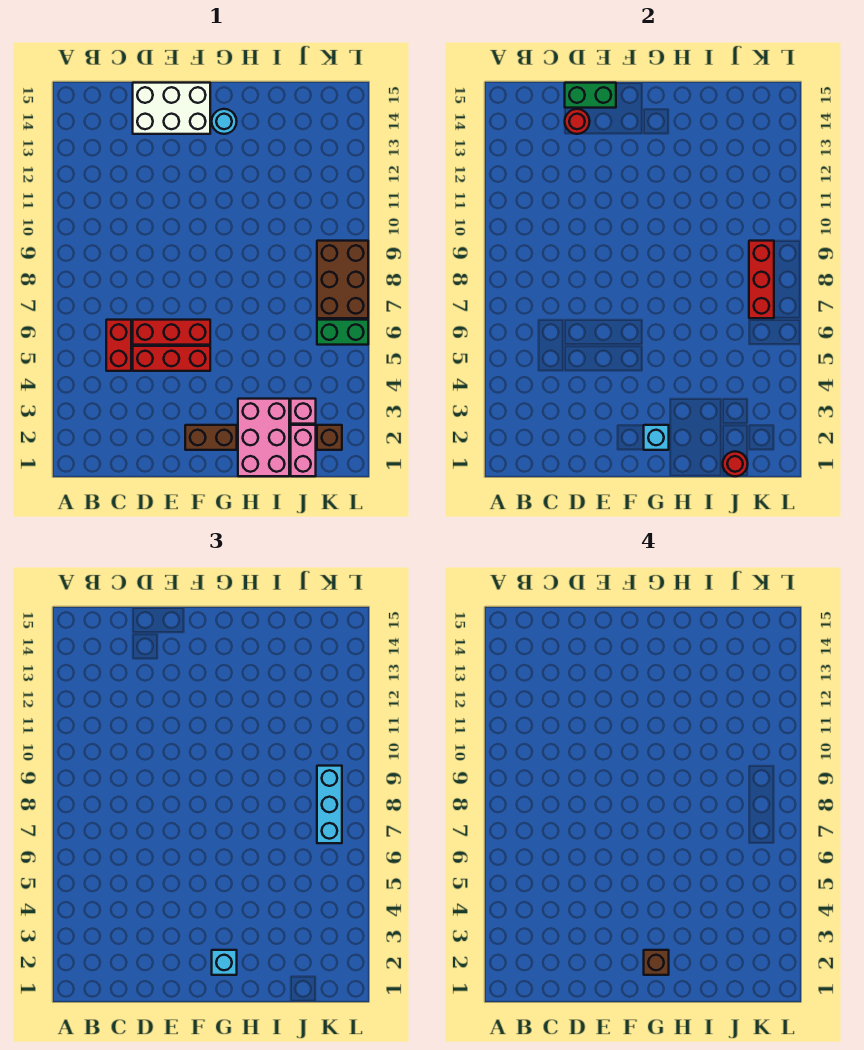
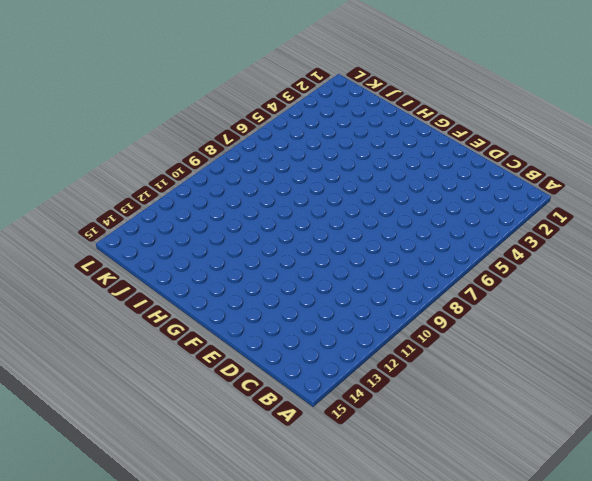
none -> red 1x2 brick [106,320,131,371]
none -> red 1x3 brick [133,346,210,371]
none -> red 1x3 brick [133,320,210,345]

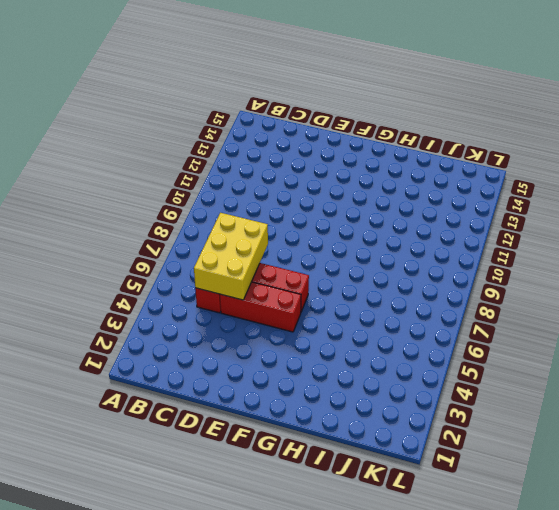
yellow 2x3 brick [194,213,268,300] -> none
none -> white 2x3 brick [133,83,210,134]
none -> brown 1x2 brick [185,425,237,450]
none -> cyan 1x1 round brick [212,109,237,134]

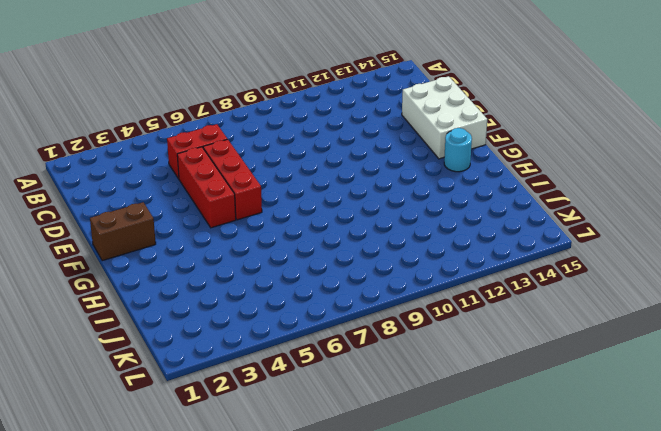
brown 1x2 brick [90,202,156,261] -> brown 1x2 brick turned to [185,425,237,450]
none -> pink 2x3 brick [238,399,289,476]
none -> pink 1x2 brick [291,425,316,476]
none -> pink 1x1 brick [291,399,316,424]

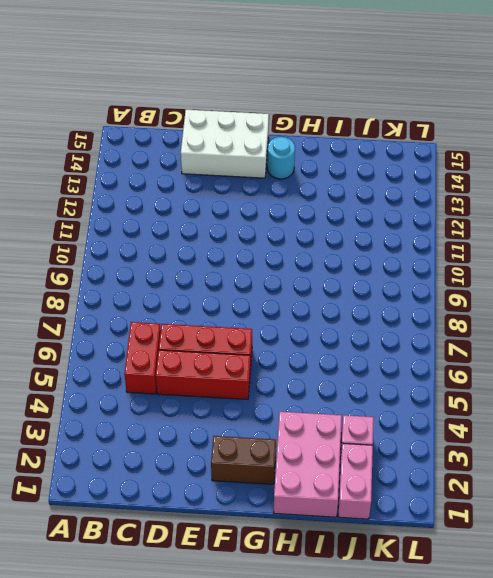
none -> brown 1x1 brick [317,425,342,450]
none -> green 1x2 brick [317,320,368,345]
none -> brown 2x3 brick [317,241,368,318]

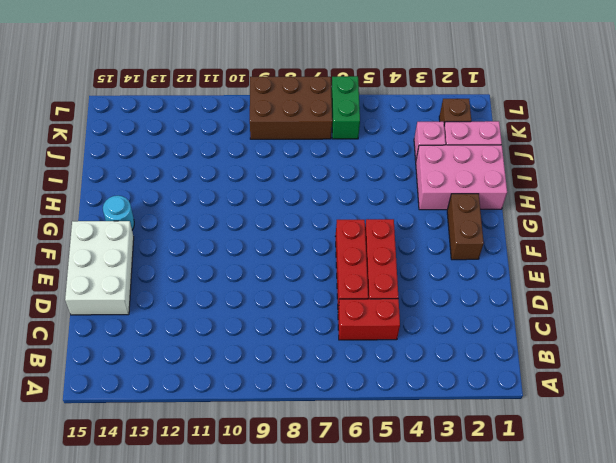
none -> red 1x1 round brick [565,109,590,134]
none -> green 1x2 brick [565,83,616,108]
none -> cyan 1x1 brick [644,425,669,450]

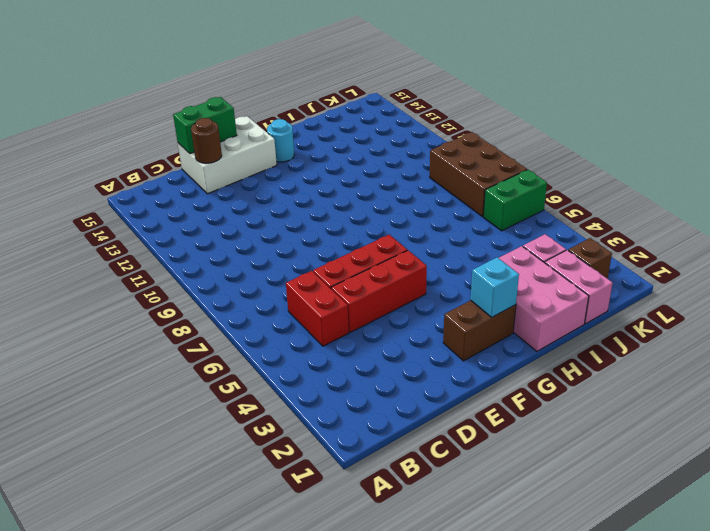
brown 1x1 round brick [191,118,222,163] -> red 1x1 round brick [565,109,590,134]
none -> red 1x1 round brick [723,451,748,476]
none -> red 1x3 brick [749,241,774,318]
none -> cyan 1x1 brick [212,950,237,975]

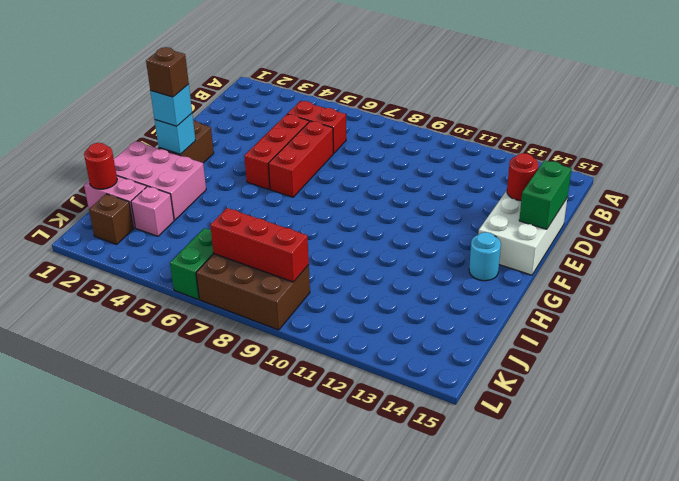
none -> cyan 1x3 brick [317,766,342,843]

